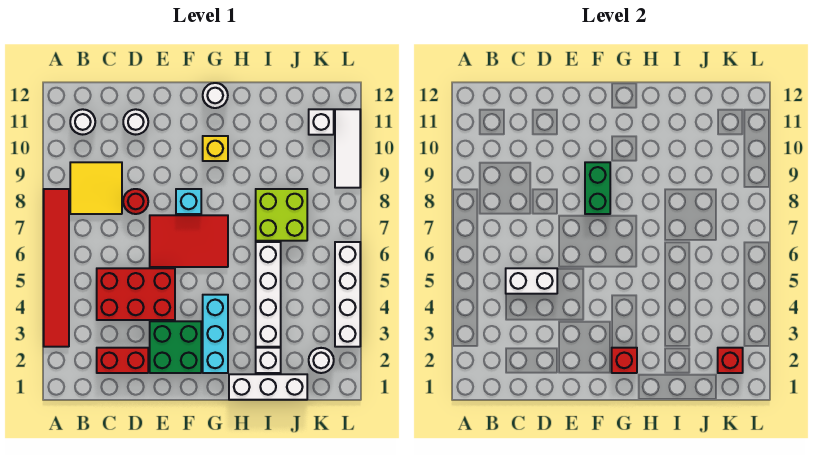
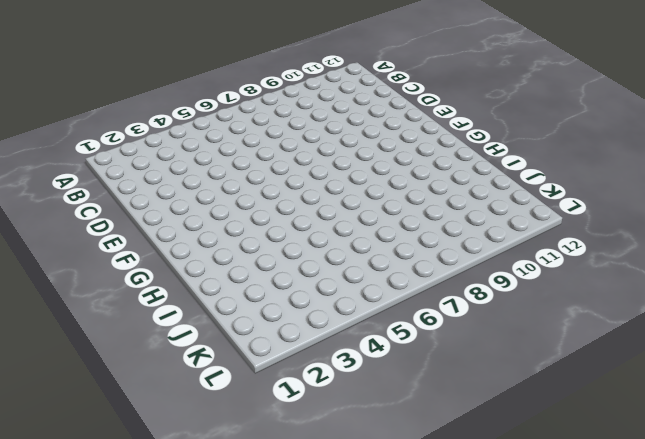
none -> red 1x6 tile [44,189,69,347]
none -> yellow 2x2 tile [70,162,122,214]
none -> white 1x1 round brick [70,109,95,135]

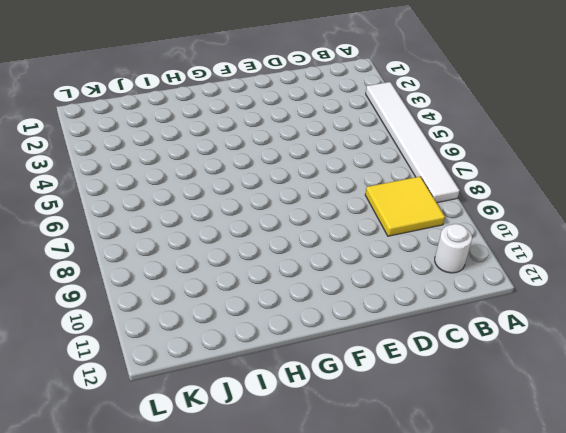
white 1x6 tile [366,82,460,203] -> red 1x6 tile [44,189,69,347]
none -> red 1x2 brick [97,348,148,373]
none -> red 2x3 brick [97,268,175,320]
none -> red 1x1 round brick [123,189,148,214]

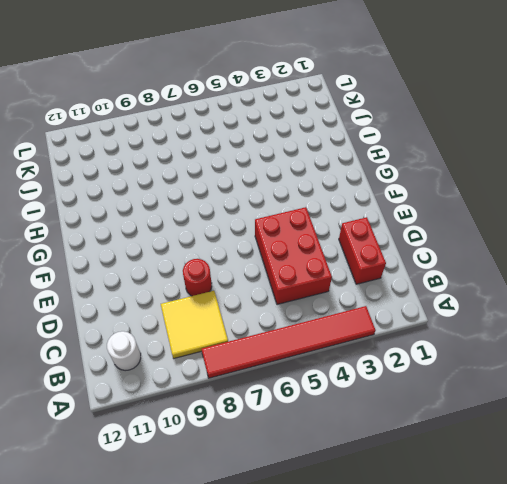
none -> white 1x1 round brick [123,109,148,135]
none -> green 2x2 brick [150,321,201,373]
none -> red 2x3 tile [150,215,228,267]

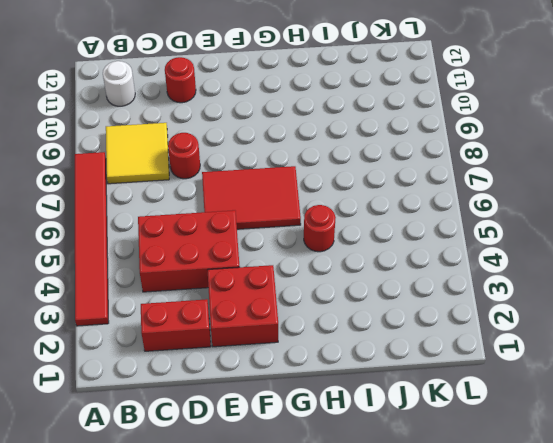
red 1x1 round brick [165,57,196,103] -> white 1x1 round brick [123,109,148,135]
red 2x2 brick [207,265,278,347] -> green 2x2 brick [150,321,201,373]
red 1x1 round brick [304,205,336,252] -> none
none -> cyan 1x1 brick [176,189,201,214]
none -> cyan 1x3 brick [203,295,228,373]
none -> yellow 1x1 brick [203,136,228,161]

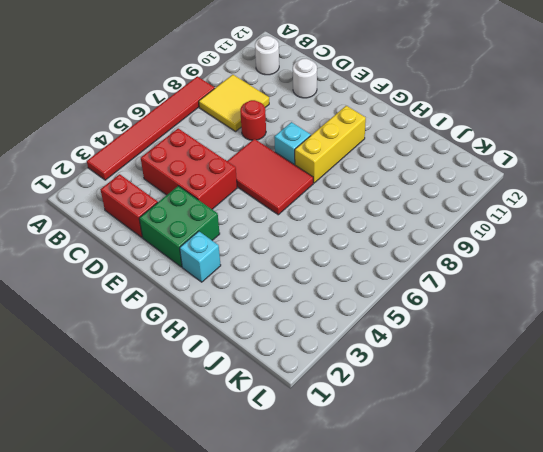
cyan 1x1 brick [180,231,221,282] -> cyan 1x3 brick [203,295,228,373]
yellow 1x3 brick [295,106,366,183] -> yellow 1x1 brick [203,136,228,161]
none -> white 1x1 round brick [203,83,228,108]
none -> white 1x3 brick [229,374,307,400]
none -> white 1x1 brick [256,348,281,373]

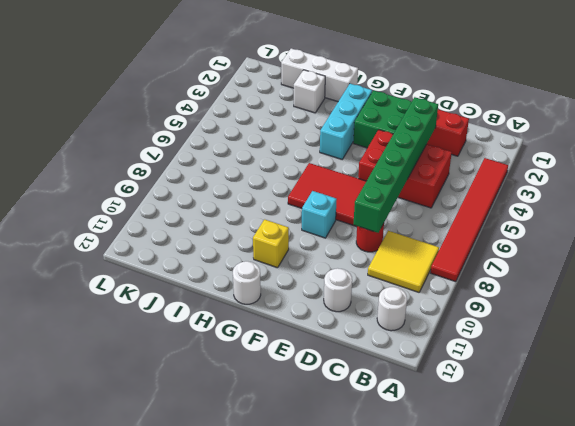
green 1x6 brick [353,97,438,233] -> white 1x2 brick [506,268,557,294]
none -> white 1x4 brick [256,242,281,347]
none -> lime 2x2 brick [256,189,307,241]
none -> white 1x1 round brick [309,348,334,373]

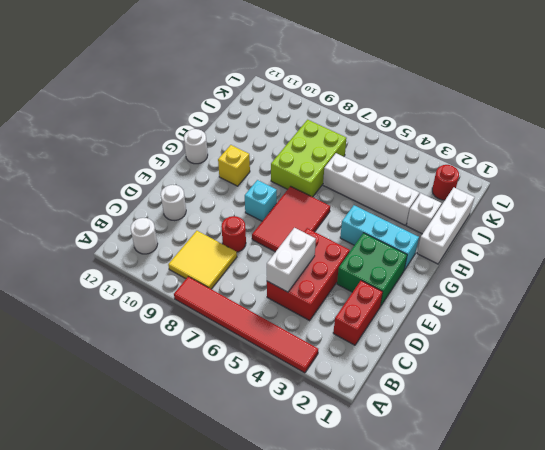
lime 2x3 brick [271,119,346,197] -> lime 2x2 brick [256,189,307,241]
red 1x1 round brick [432,165,459,200] -> white 1x1 round brick [309,348,334,373]
none -> white 1x1 brick [309,109,334,135]
none -> white 1x4 brick [335,242,360,347]
none -> white 1x3 tile [335,109,360,188]

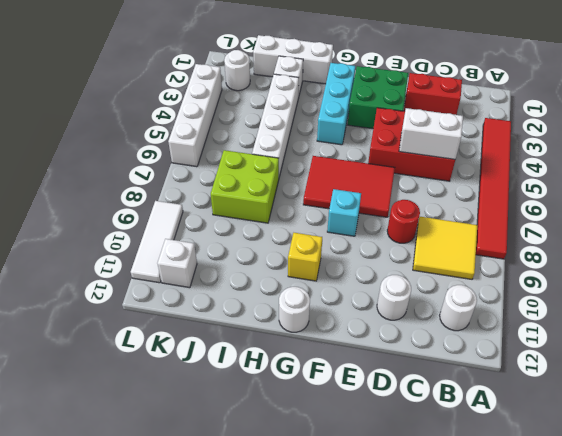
none -> green 1x2 brick [585,162,610,214]
none -> red 1x1 brick [612,348,637,373]
none -> red 1x1 brick [718,348,743,373]

